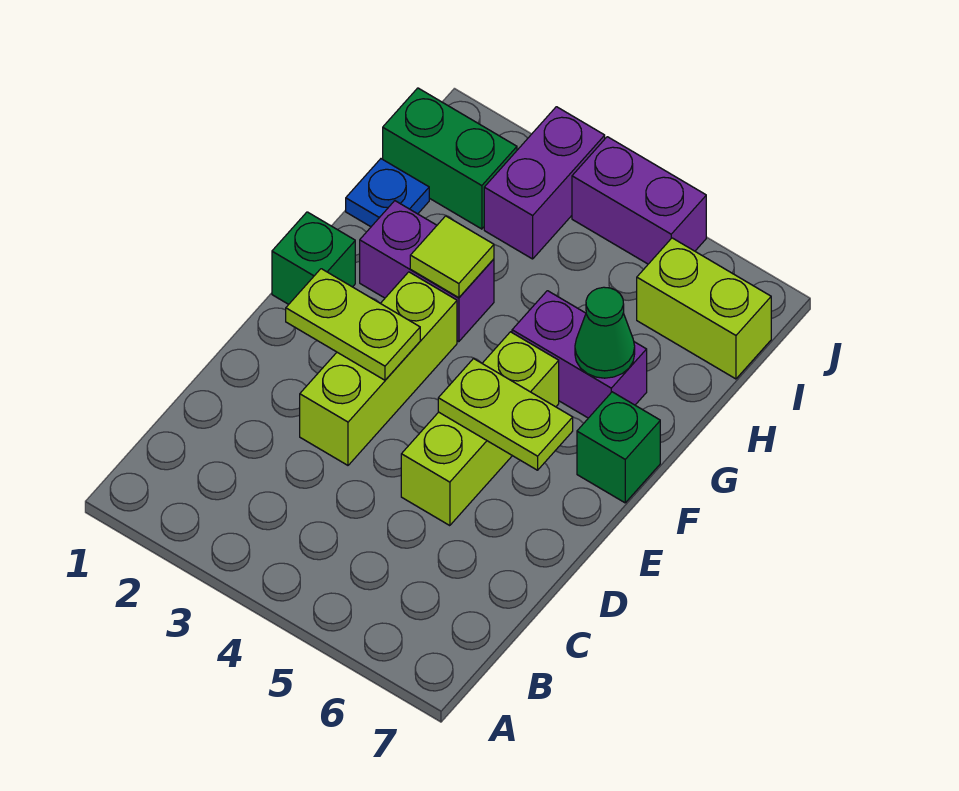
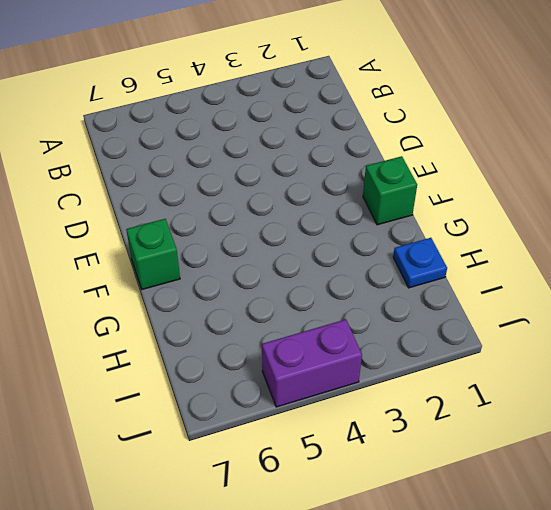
none -> lime 1x3 brick [300,272,457,465]
none -> lime 1x3 brick [401,332,559,526]
none -> purple 1x2 brick [360,201,494,342]

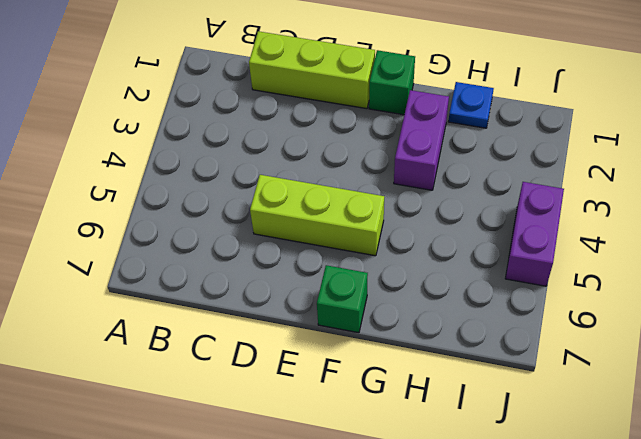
lime 1x3 brick [249,31,375,109] -> lime 1x3 brick moved to [300,272,457,465]
none -> purple 1x2 brick [512,291,647,418]
none -> green 1x2 brick [383,88,517,229]
none -> purple 1x2 brick [484,107,605,259]

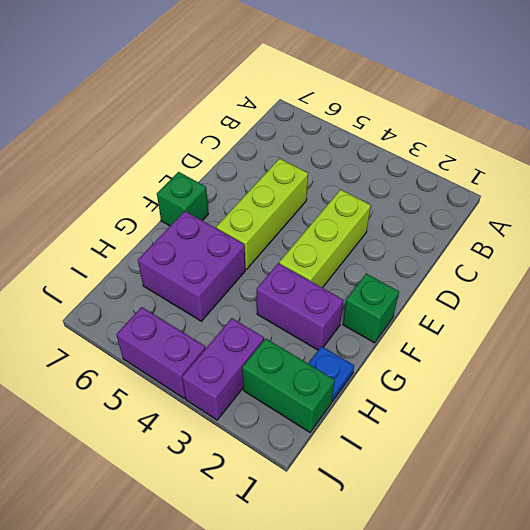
purple 2x2 brick [138,211,245,321] -> purple 1x2 brick [512,291,647,418]
none -> lime 1x2 brick [637,238,771,379]
none -> lime 1x2 plate [286,269,420,380]
none -> lime 1x2 plate [438,359,573,470]

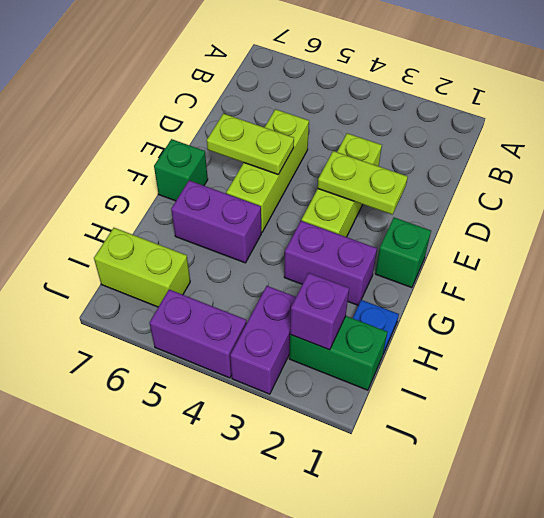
purple 1x1 brick [290,273,349,350] -> none
none -> lime 1x1 tile [410,216,494,298]
none -> green 1x1 cone [575,287,635,378]

